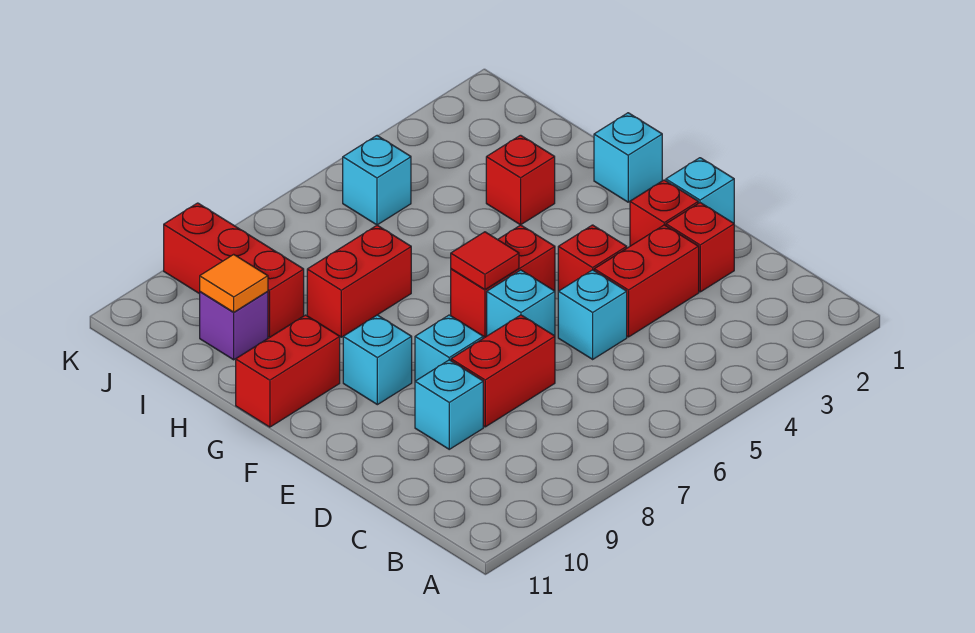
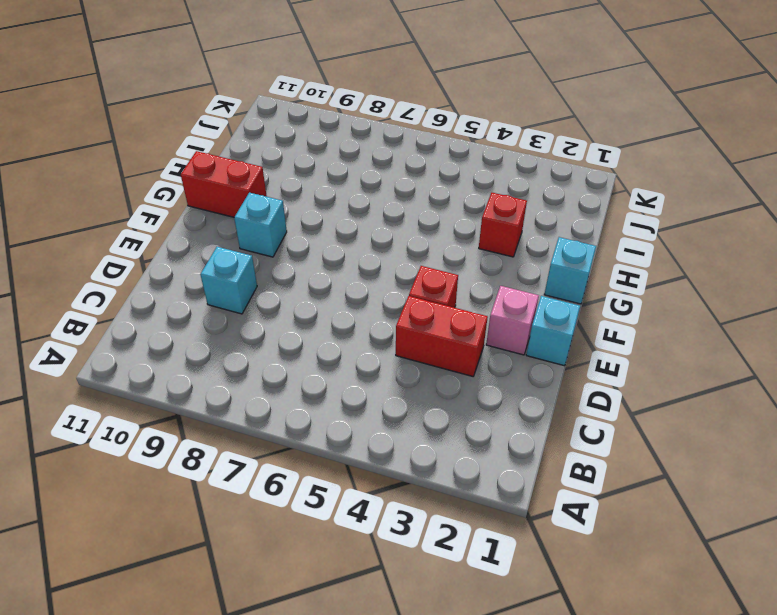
pink 1x1 brick [486,286,539,355] -> red 1x1 brick [630,180,698,246]
none -> red 1x1 brick [666,203,734,292]
none -> cyan 1x1 brick [558,270,627,359]
none -> red 1x2 brick [451,315,555,427]

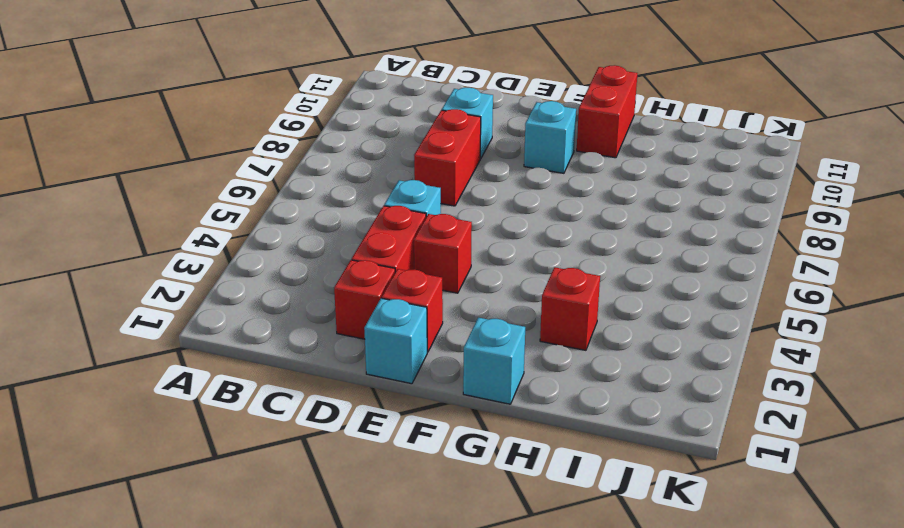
none -> cyan 1x1 brick [487,270,555,336]
none -> cyan 1x1 brick [415,315,483,381]
none -> red 1x2 brick [451,225,555,337]

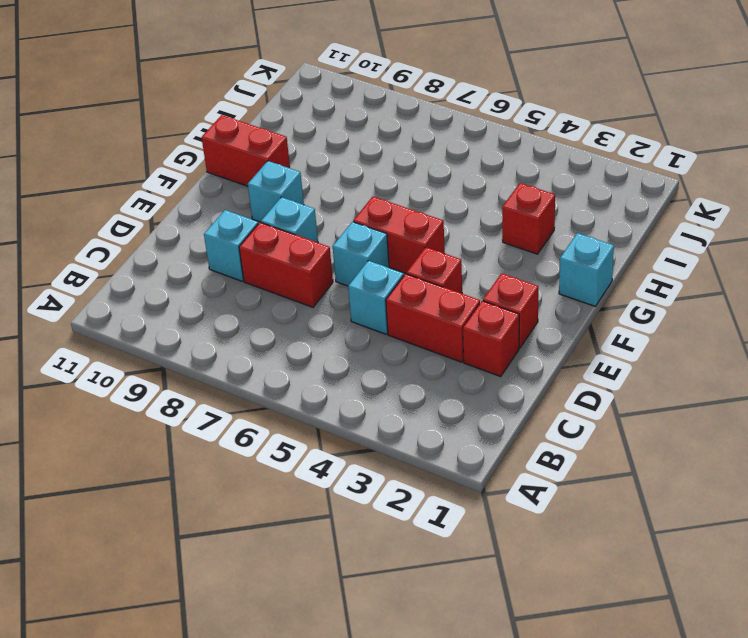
none -> cyan 1x1 brick [666,158,734,223]
none -> red 1x2 brick [307,225,411,337]
none -> red 1x3 brick [164,203,304,337]

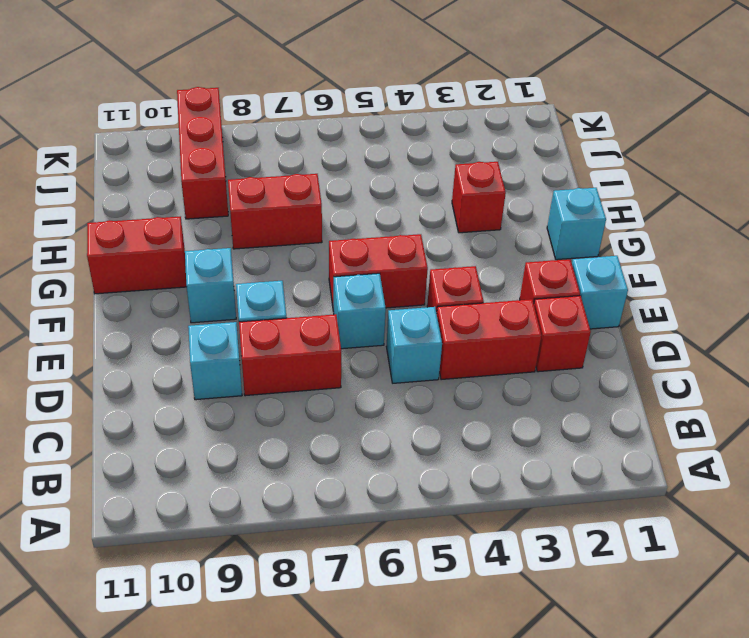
none -> purple 1x1 brick [200,292,268,360]
none -> cyan 1x1 brick [343,136,411,225]
none -> red 1x1 tile [451,232,519,289]

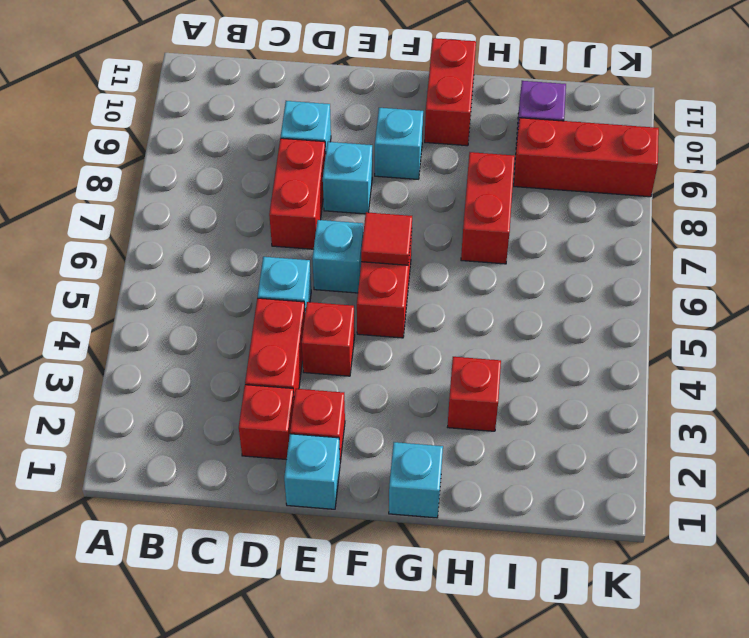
none -> cyan 1x1 brick [343,136,411,225]
none -> orange 1x1 tile [200,254,268,312]

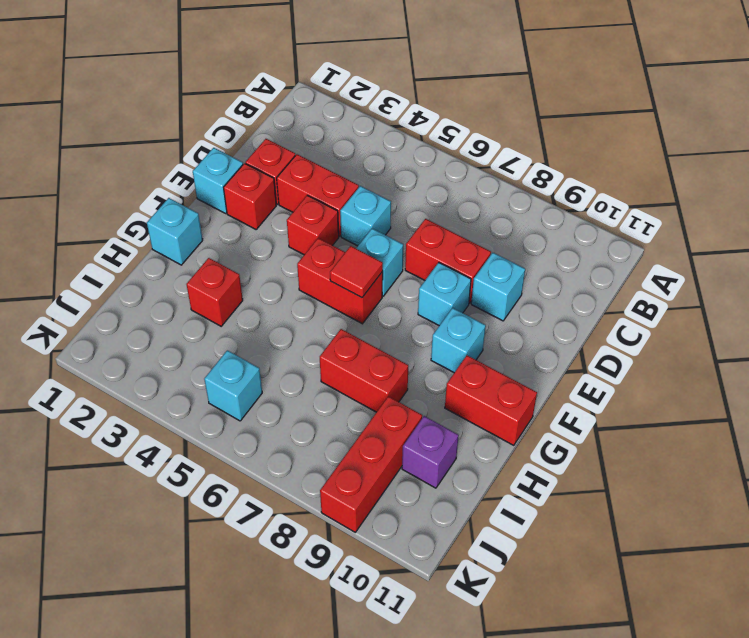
none -> orange 1x1 tile [200,254,268,312]

